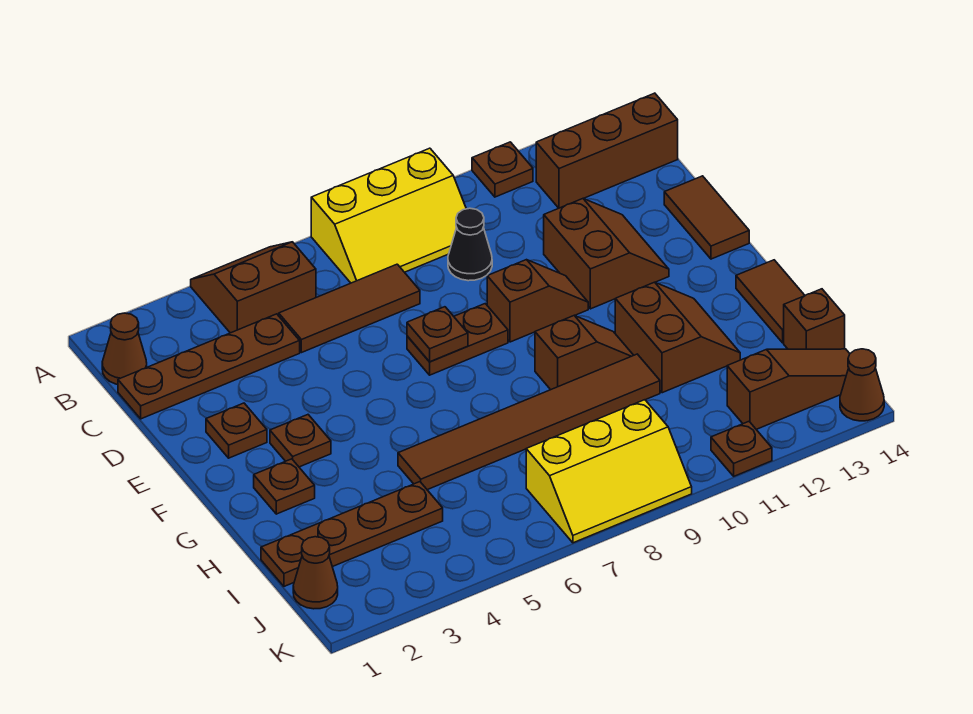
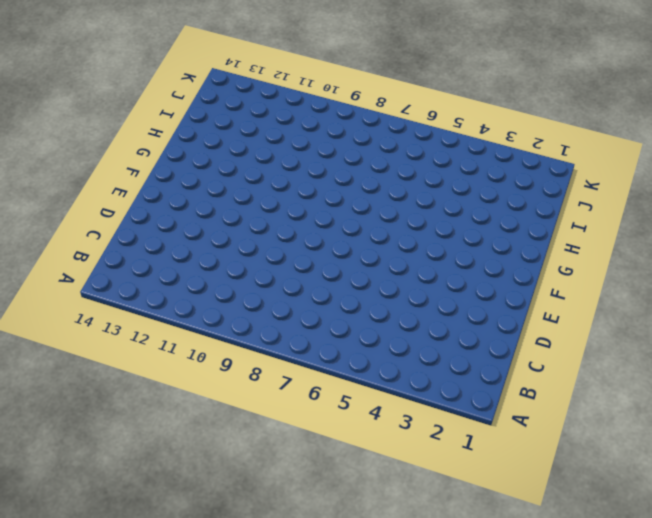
none -> brown 2x2 slope [191,242,316,333]
none -> yellow 2x3 slope [311,148,466,283]
none -> brown 1x1 plate [472,142,533,197]

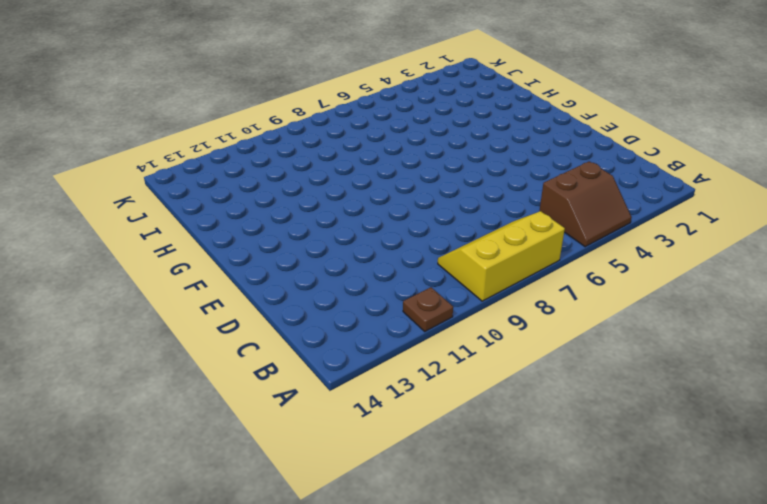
none -> brown 1x1 cone [102,313,147,384]
none -> brown 1x3 brick [536,93,678,208]
none -> brown 1x4 plate [118,314,300,419]

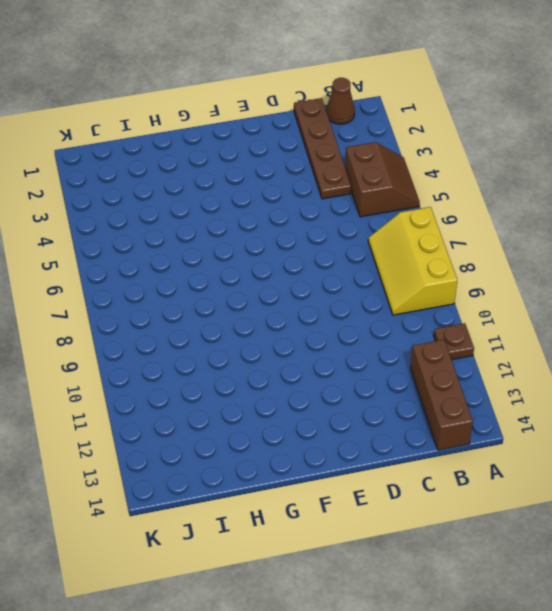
none -> brown 1x3 tile [279,264,420,353]
none -> black 1x1 cone [448,208,492,281]
none -> brown 2x2 slope [544,198,669,309]

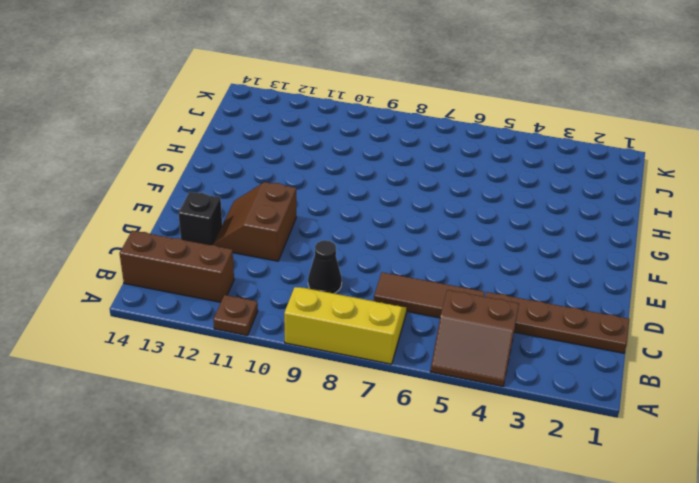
black 1x1 brick [178,192,222,245] -> none
none -> brown 1x1 cone [102,313,147,384]
none -> brown 1x2 tile [664,176,749,259]
none -> brown 1x1 plate [206,403,267,458]

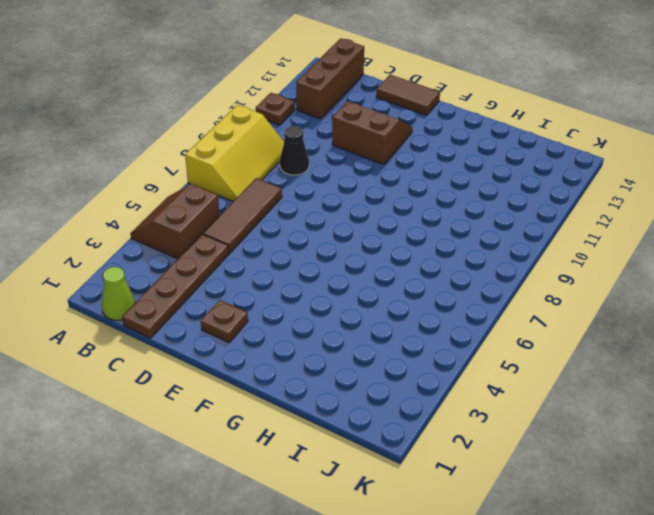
lime 1x1 cone [102,267,135,320] -> brown 1x1 cone [102,313,147,384]
none -> brown 1x2 plate [407,304,508,375]
none -> brown 1x2 slope [487,260,588,342]
none -> brown 1x1 plate [270,415,331,467]

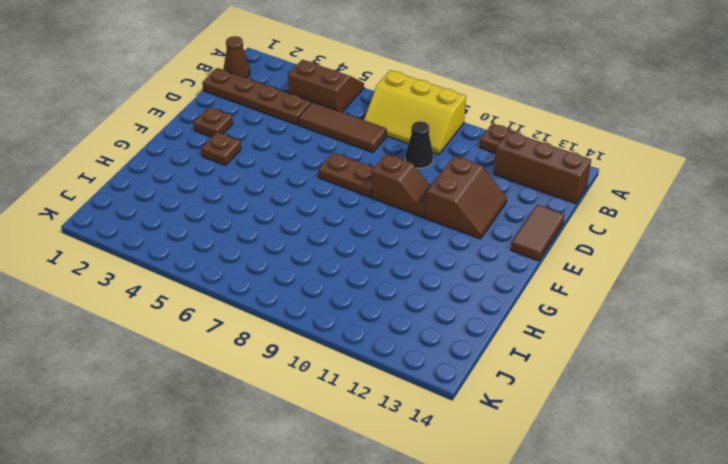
none -> brown 1x1 plate [254,459,315,514]
none -> brown 1x2 slope [535,315,634,390]
none -> brown 2x2 slope [615,282,740,393]

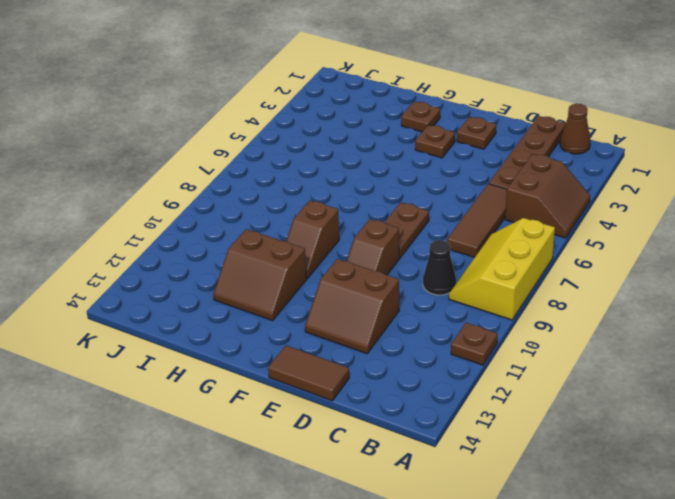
none -> brown 1x3 brick [536,93,678,208]
none -> brown 1x2 tile [736,260,805,343]
none -> brown 1x6 tile [398,354,660,490]

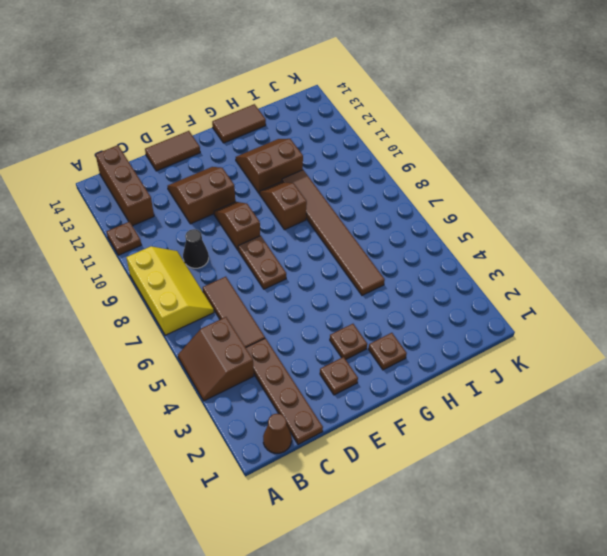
none -> brown 1x4 plate [261,482,443,586]
none -> brown 1x1 brick [784,289,845,349]
none -> brown 1x1 cone [293,537,338,609]

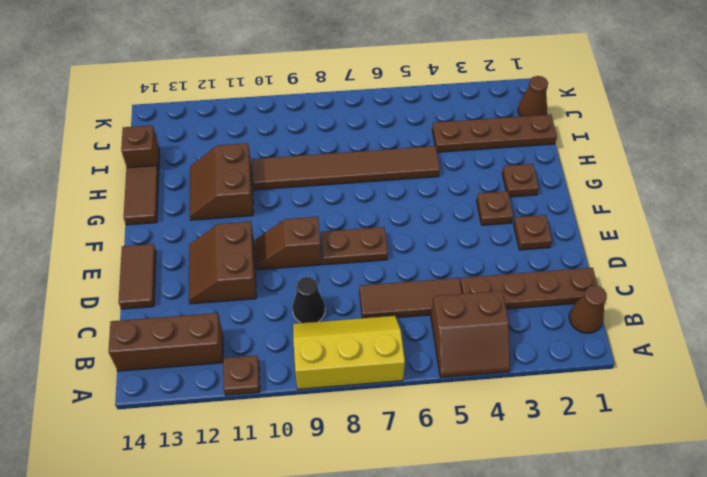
none -> brown 1x2 slope [535,315,634,390]
none -> yellow 2x3 slope [526,400,692,543]
none -> brown 1x3 slope [727,349,850,429]

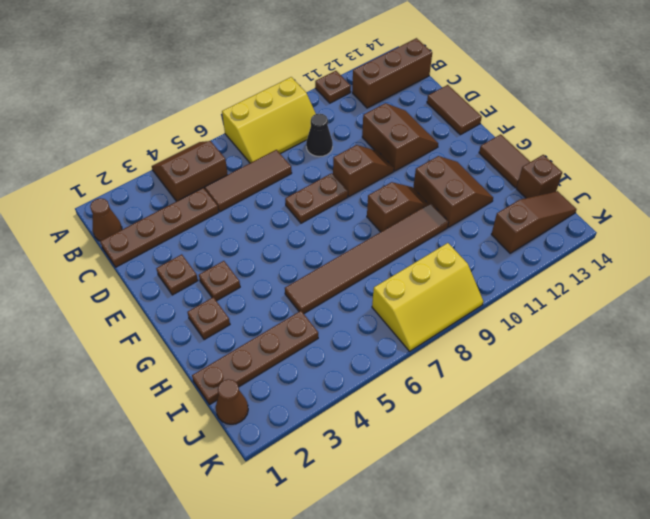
none -> brown 1x1 plate [711,422,772,476]
none -> brown 1x1 cone [840,349,884,421]
none -> brown 1x1 plate [407,307,468,362]

